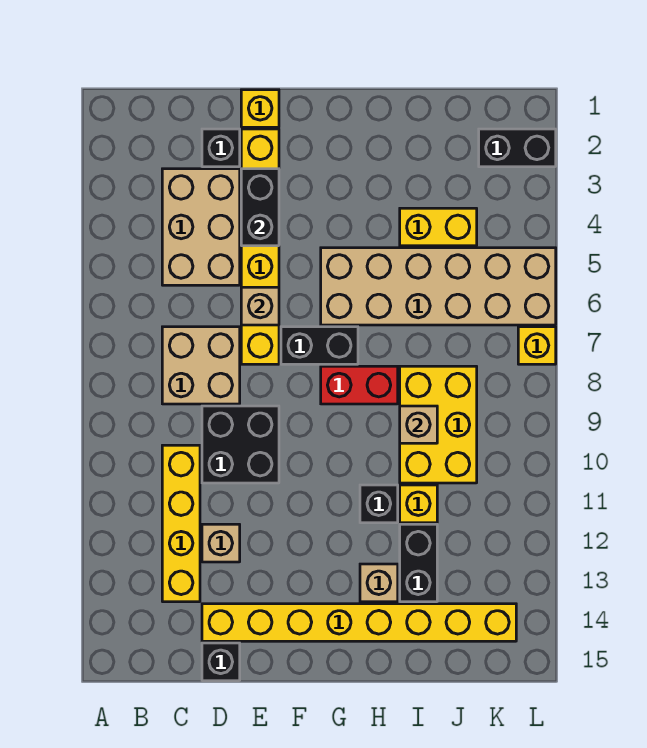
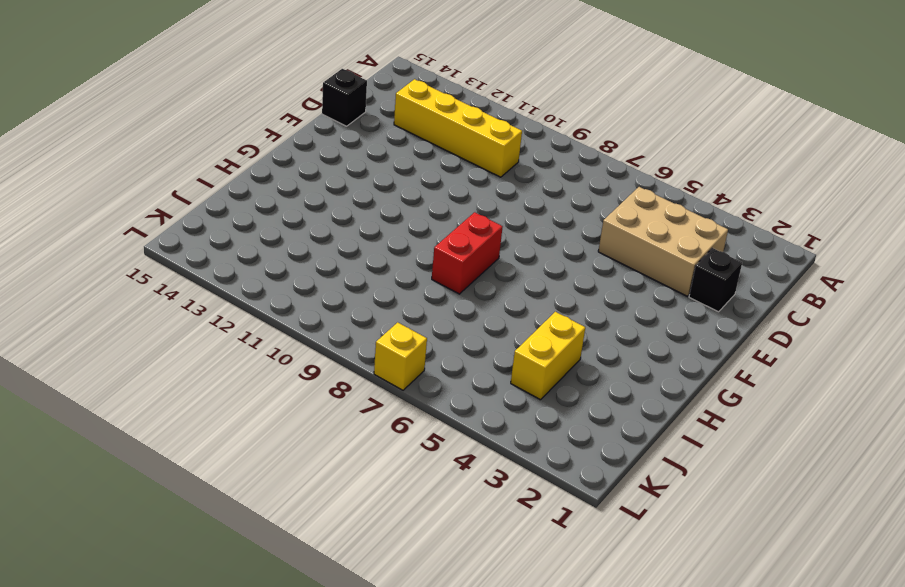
none -> tan 2x2 brick [162,327,240,404]
none -> black 2x2 brick [202,406,279,483]
none -> tan 1x1 brick [202,524,240,562]

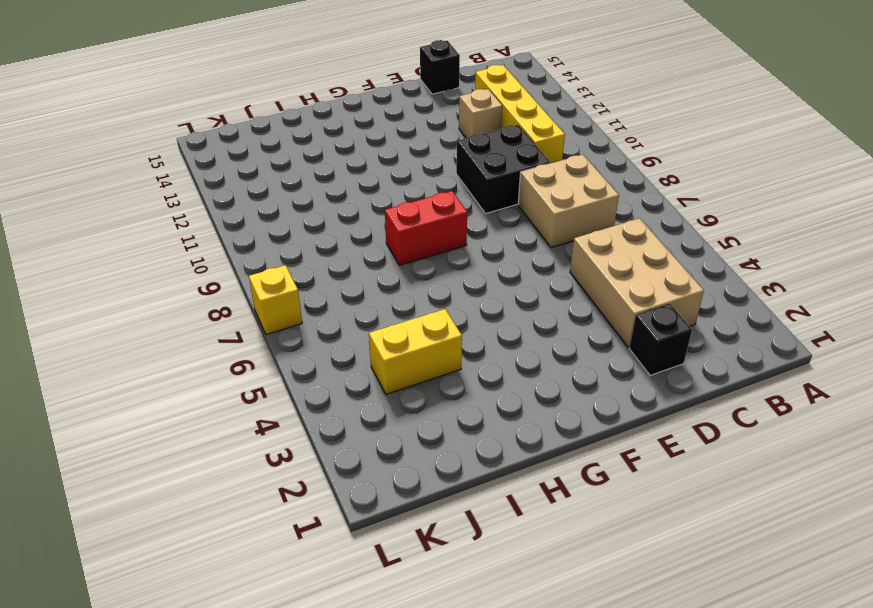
none -> yellow 1x8 brick [202,604,516,641]
none -> yellow 1x1 brick [241,90,279,127]
none -> yellow 1x6 brick [241,129,279,364]

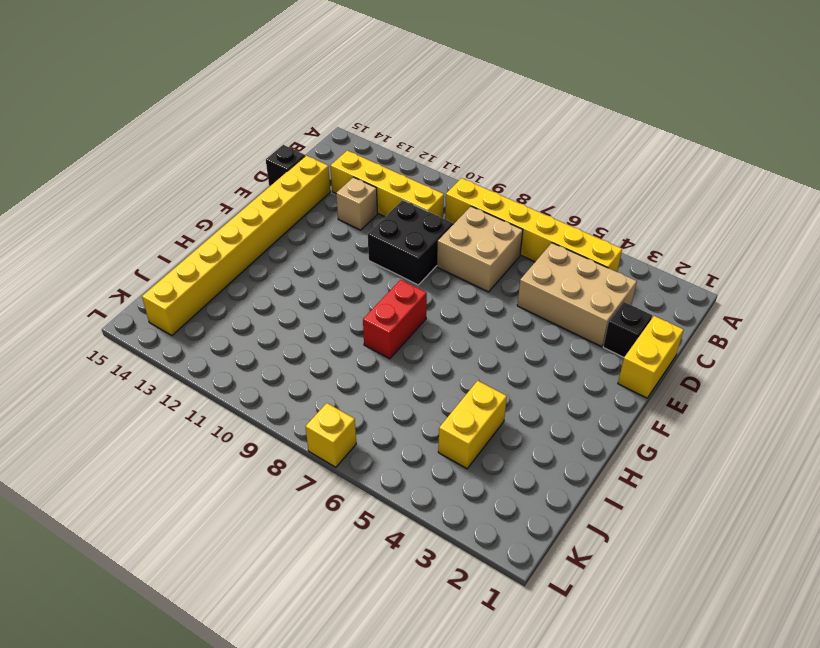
yellow 1x6 brick [445,178,622,272] -> yellow 1x6 brick moved to [241,129,279,364]
yellow 1x2 brick [618,316,684,398] -> yellow 1x1 brick [241,90,279,127]
none -> black 1x2 brick [281,327,358,364]
none -> tan 2x6 brick [321,248,556,325]
none -> black 1x1 brick [360,485,398,523]

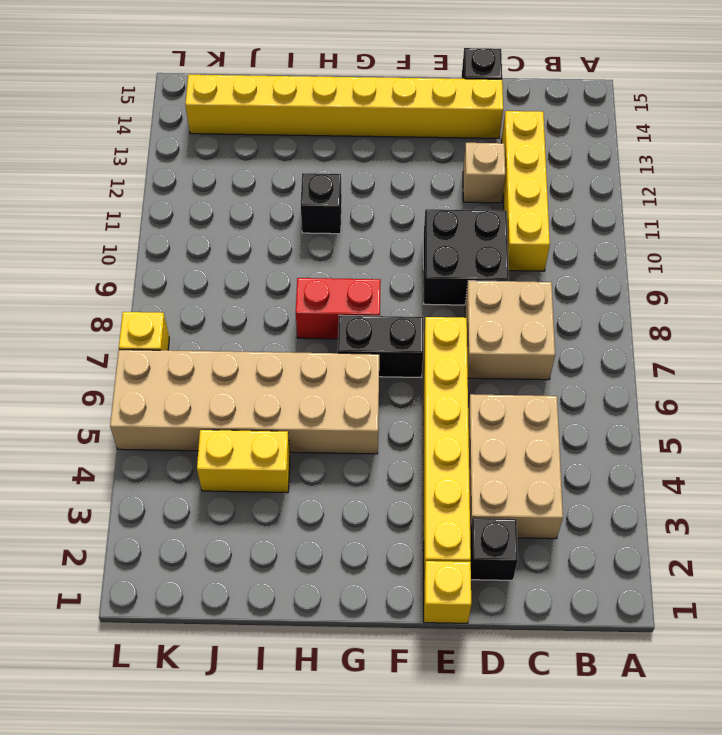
none -> tan 1x1 brick [360,564,398,602]
none -> yellow 2x3 brick [400,366,477,483]
none -> yellow 1x1 brick [400,485,437,523]

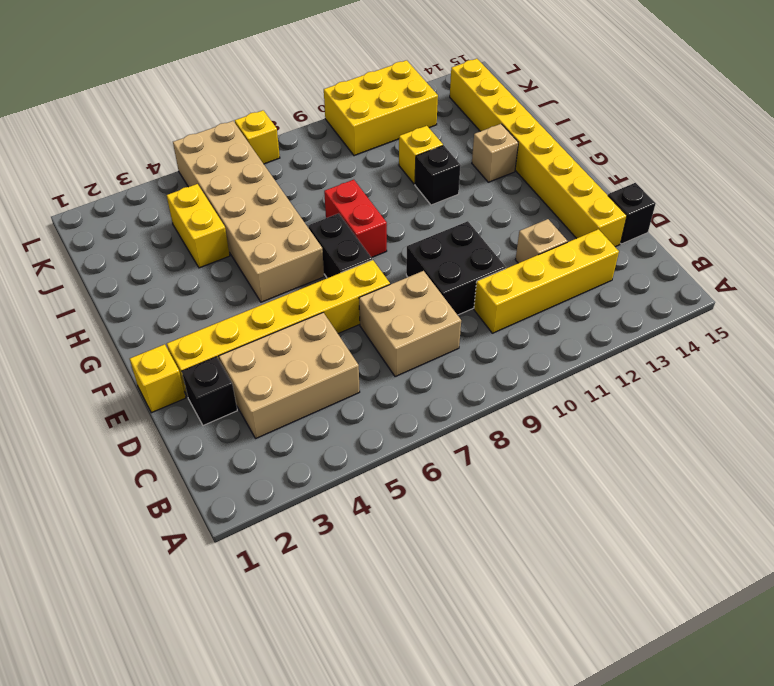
yellow 2x3 brick [324,60,438,156] -> yellow 2x3 brick moved to [400,366,477,483]
none -> black 1x2 brick [400,524,437,602]
none -> black 1x2 brick [479,129,556,167]
none -> black 1x2 brick [241,169,279,246]

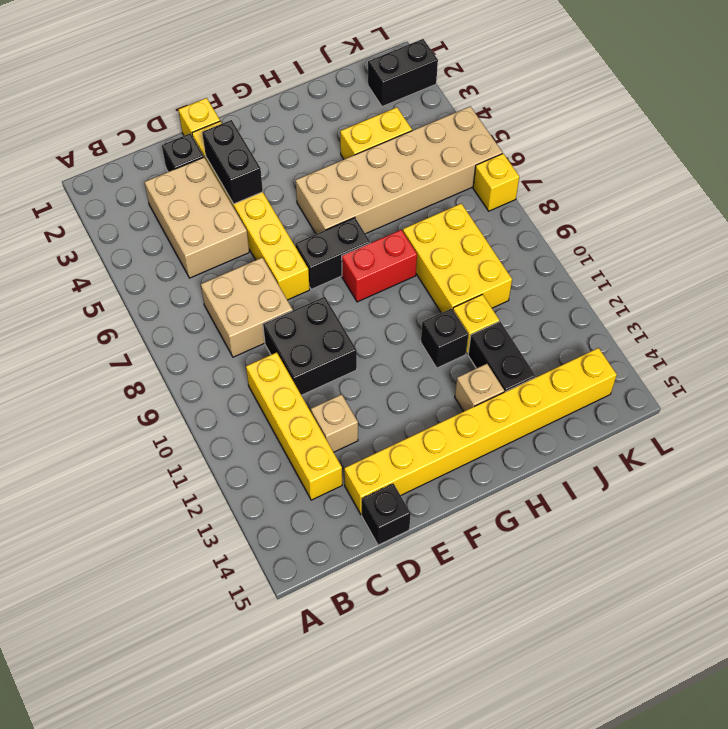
none -> tan 1x1 brick [241,287,279,325]
none -> tan 1x1 brick [400,406,437,443]

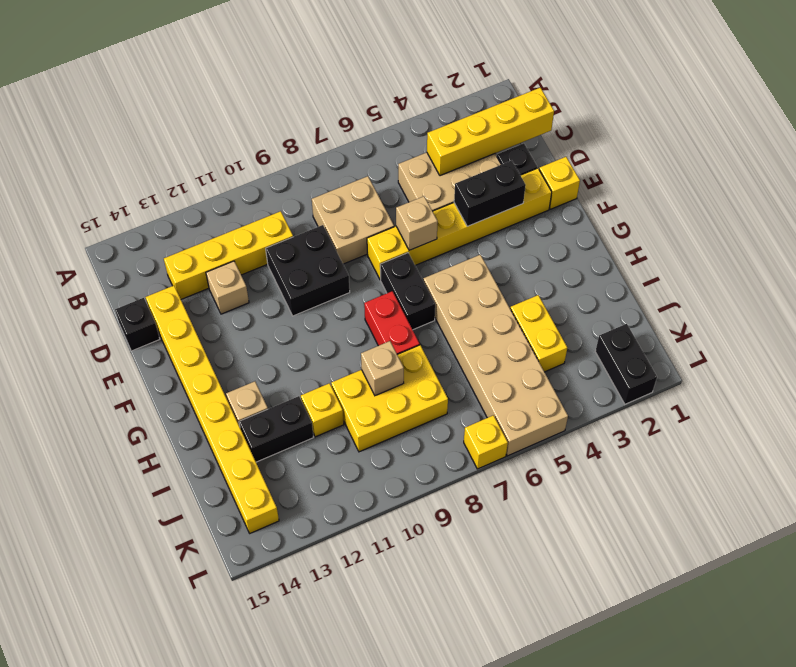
yellow 1x4 brick [427,88,554,176] -> none
none -> black 1x1 brick [360,485,398,523]

